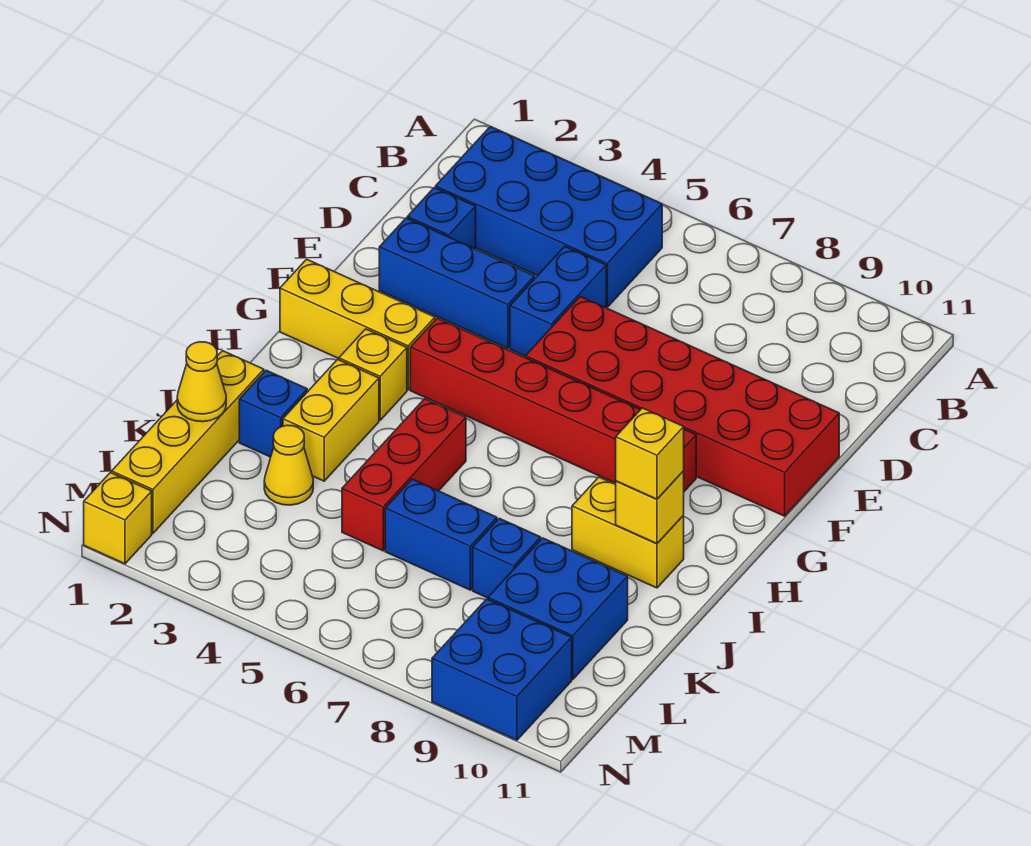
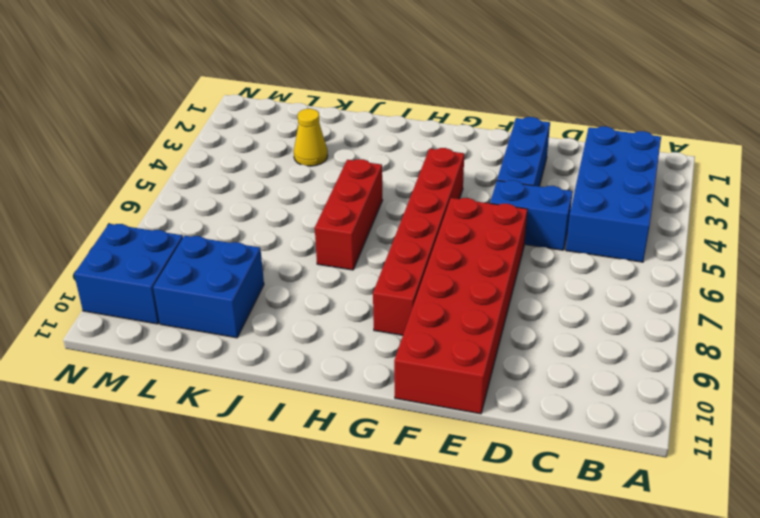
red 1x3 brick [315,159,383,270] -> red 1x3 brick turned to [342,399,466,551]
none -> blue 1x1 brick [407,188,476,249]
none -> yellow 1x3 brick [280,259,435,390]
none -> yellow 1x1 brick [339,329,407,420]

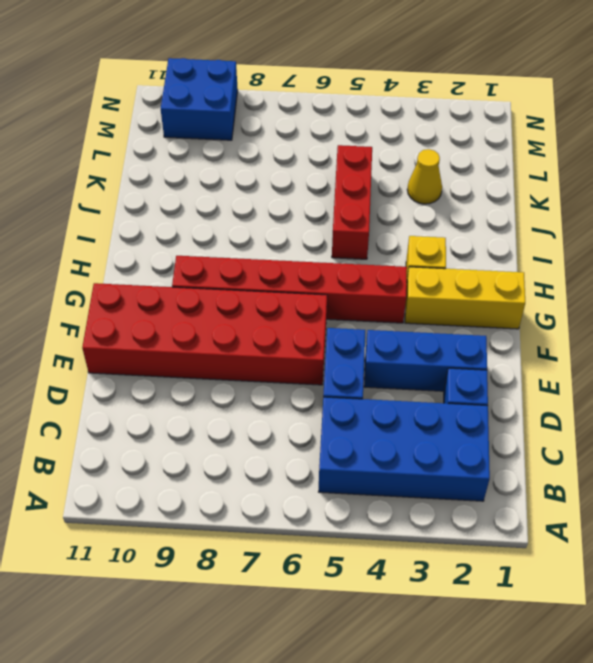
none -> yellow 1x2 brick [283,359,379,481]
none -> yellow 1x2 brick [572,477,684,588]
none -> yellow 1x4 brick [112,351,264,533]

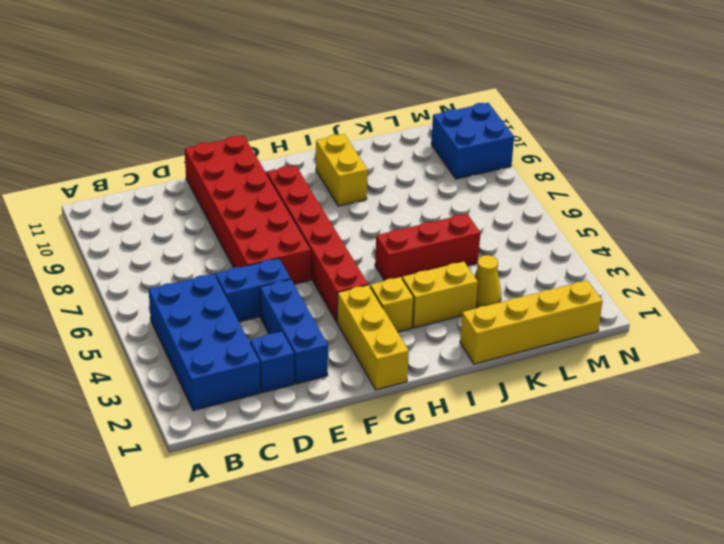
none -> blue 1x1 brick [239,370,307,457]
none -> blue 1x2 brick [385,479,497,590]
none -> blue 1x1 brick [473,518,541,598]

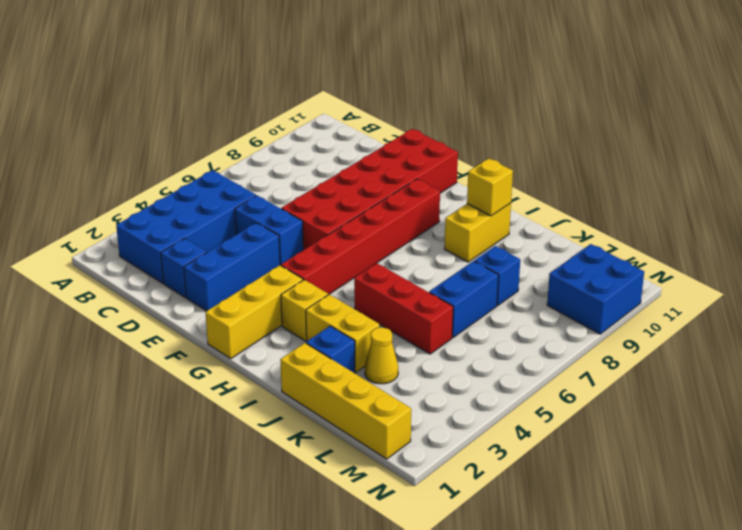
none -> blue 2x2 brick [488,538,628,679]
none -> yellow 1x1 brick [84,473,152,564]
none -> yellow 1x1 cone [177,342,226,422]

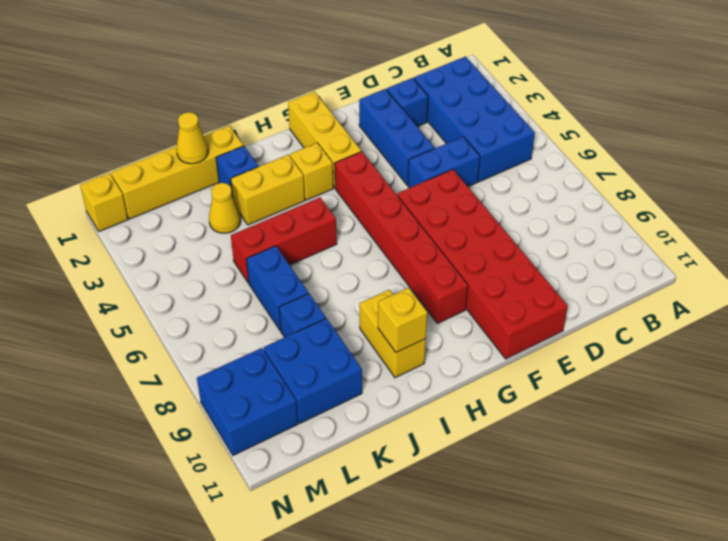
none -> yellow 1x1 brick [616,408,684,499]

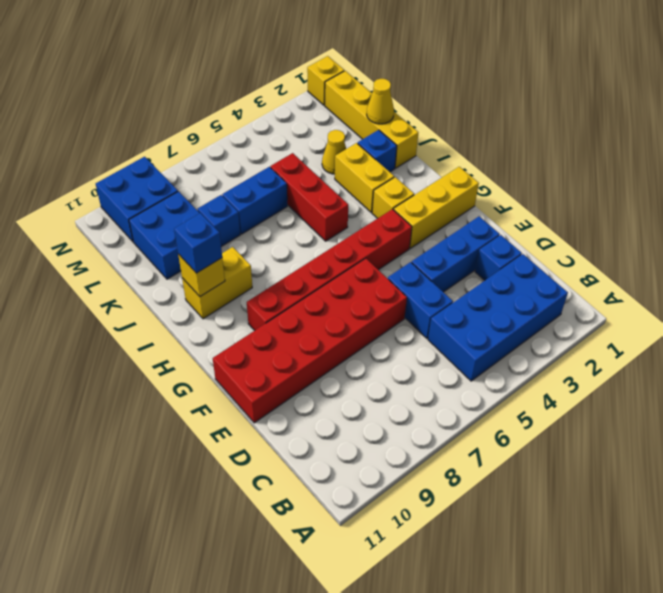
blue 1x1 brick [174,213,222,273] -> yellow 1x1 brick [616,408,684,499]

